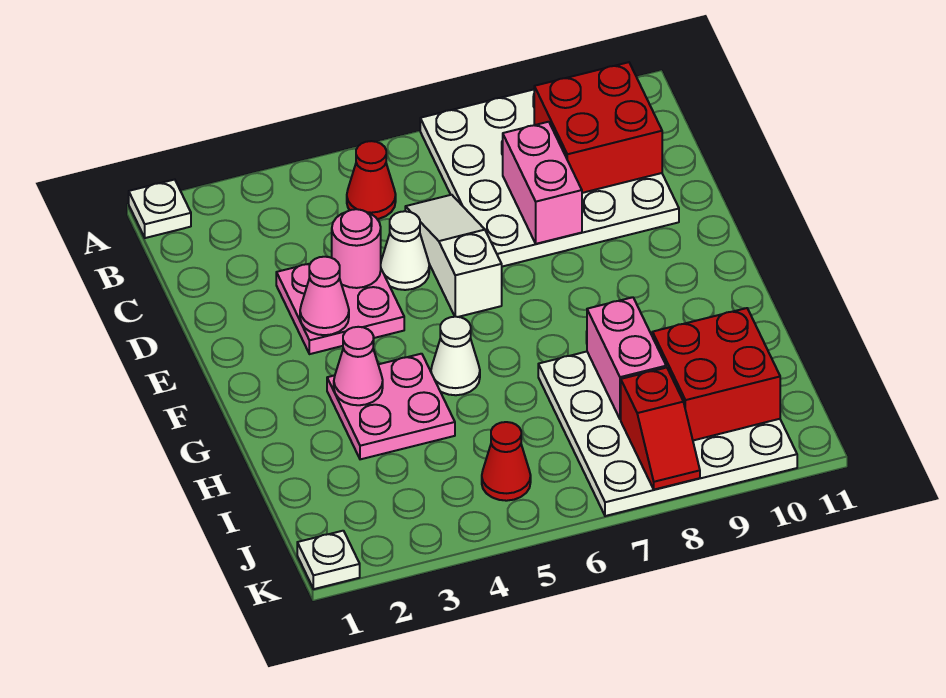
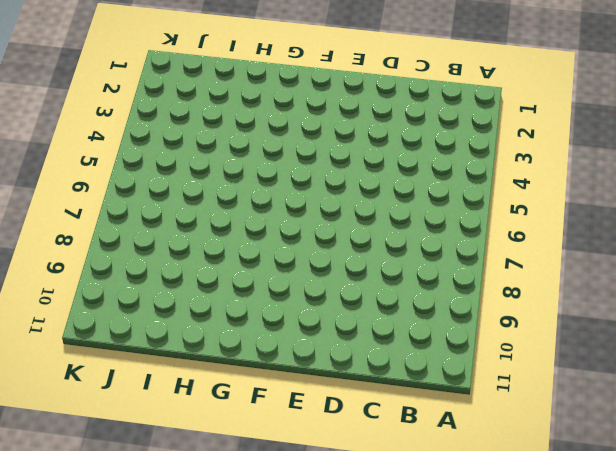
none -> white 1x1 plate [129,180,191,238]
none -> white 4x4 plate [420,90,679,267]
none -> red 1x1 cone [347,141,396,219]

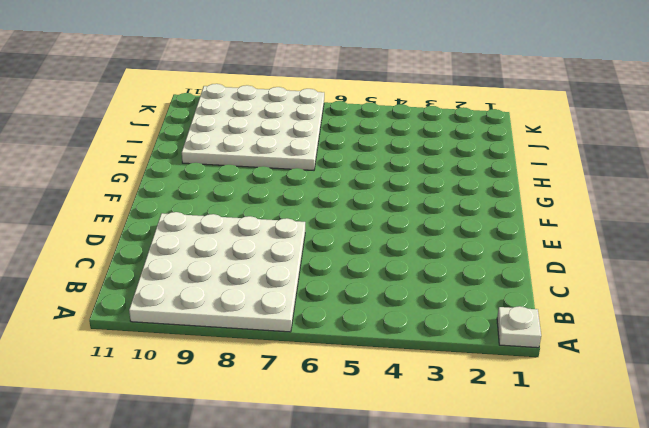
none -> red 1x1 cone [347,141,396,219]
none -> white 1x3 slope [405,195,502,317]
none -> pink 2x2 plate [276,264,404,354]

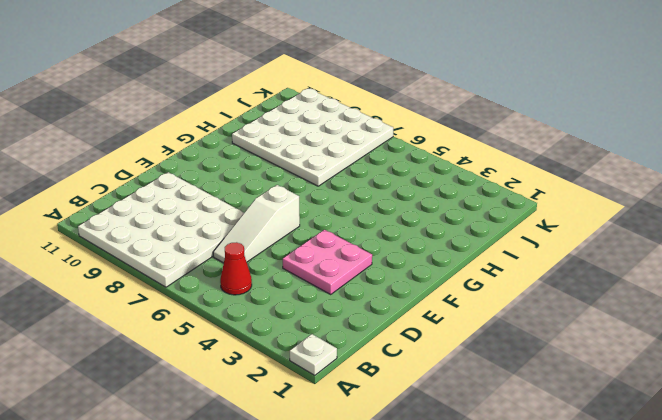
none -> white 1x1 cone [381,211,429,290]
none -> pink 2x2 plate [327,354,455,459]
none -> white 1x1 cone [431,317,480,395]

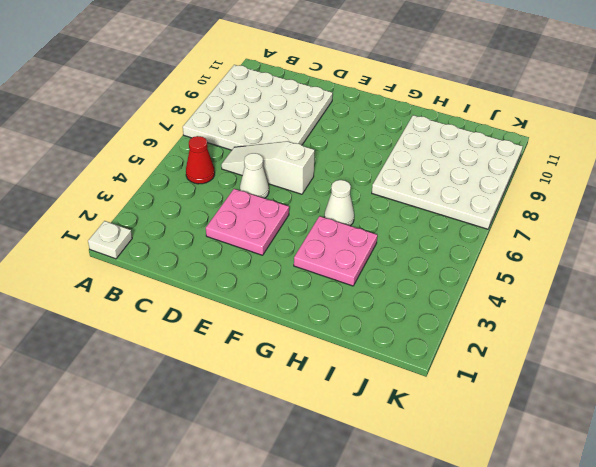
none -> red 1x1 cone [482,422,531,501]
none -> white 1x1 plate [297,531,360,589]
none -> red 2x2 brick [534,62,662,193]

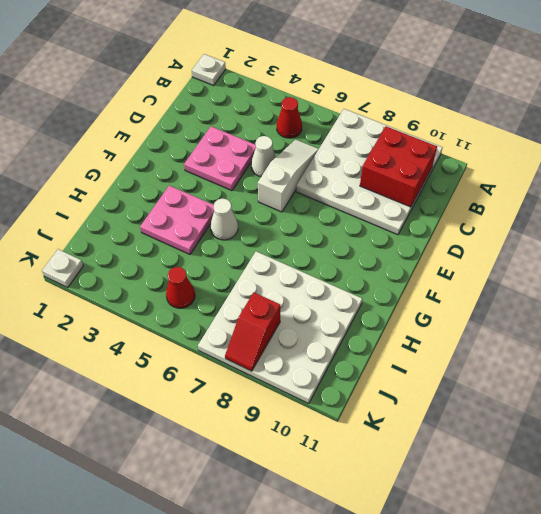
none -> pink 1x2 brick [503,122,582,244]
none -> pink 1x1 round brick [332,209,381,288]
none -> pink 1x1 cone [300,257,349,335]

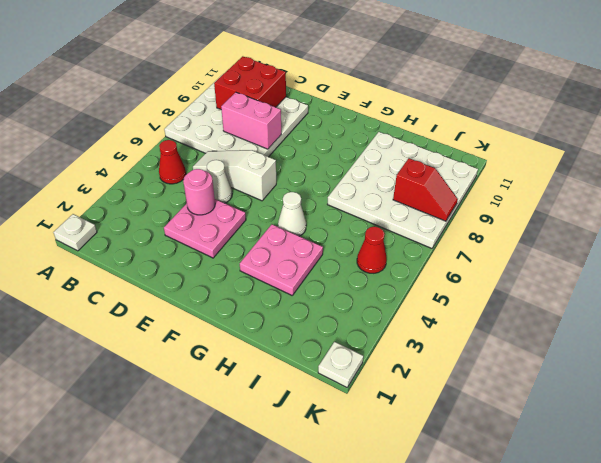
none -> pink 1x1 cone [300,257,349,335]
none -> pink 1x1 cone [334,327,383,405]
none -> pink 1x2 brick [587,297,666,419]

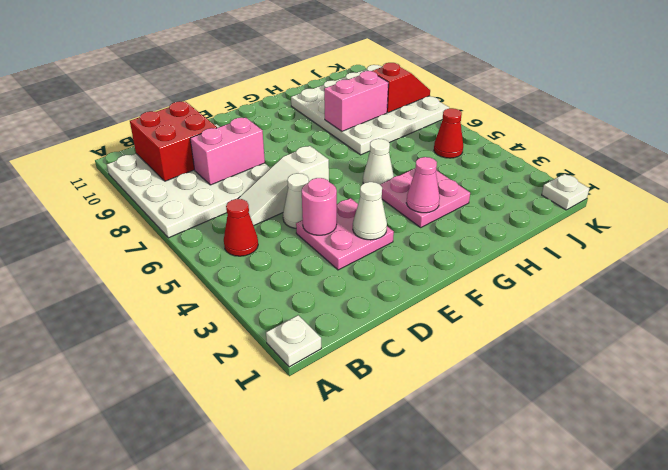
white 1x1 cone [353,182,387,240] -> pink 1x1 cone [300,257,349,335]
none -> red 2x2 brick [652,308,780,440]

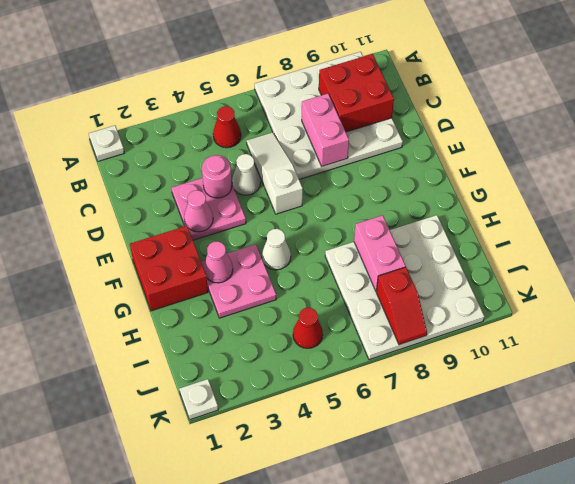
red 2x2 brick [130,226,208,311] -> red 2x2 brick moved to [652,308,780,440]

